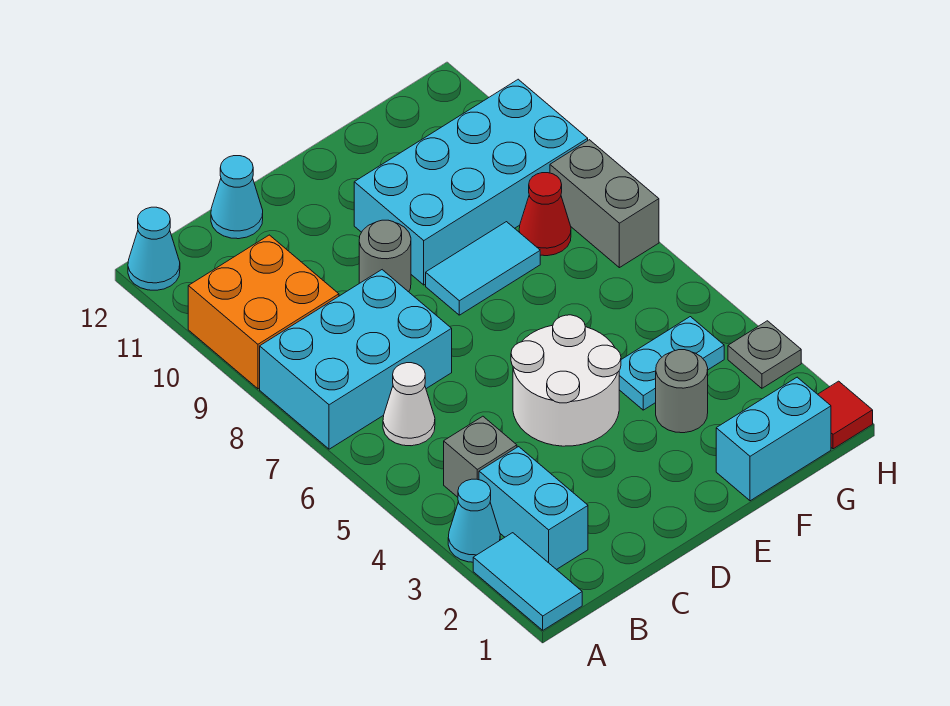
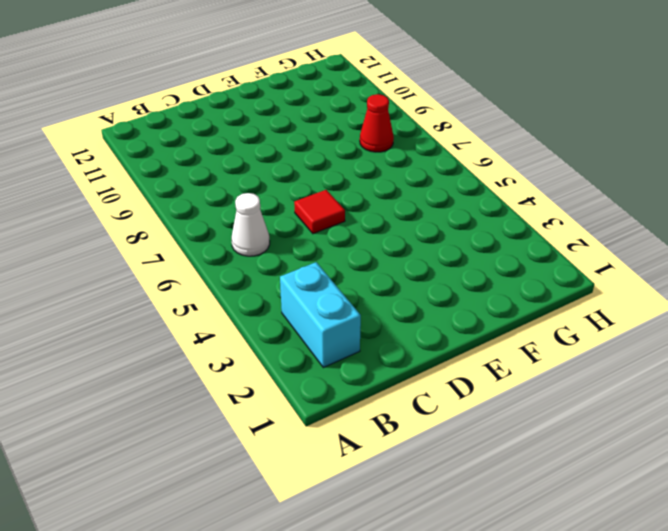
red 1x1 tile [294,190,345,234] -> red 1x1 tile moved to [818,381,873,449]
none -> cyan 1x2 tile [473,533,582,630]
none -> cyan 1x1 cone [448,479,500,562]
none -> cyan 2x3 brick [260,270,452,449]

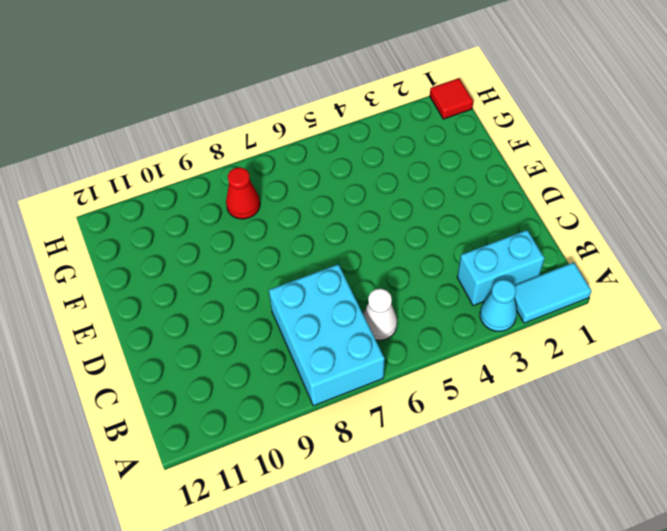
none -> orange 2x2 brick [188,235,339,389]
none -> cyan 1x1 cone [128,207,180,290]
none -> grey 1x1 brick [444,416,517,497]

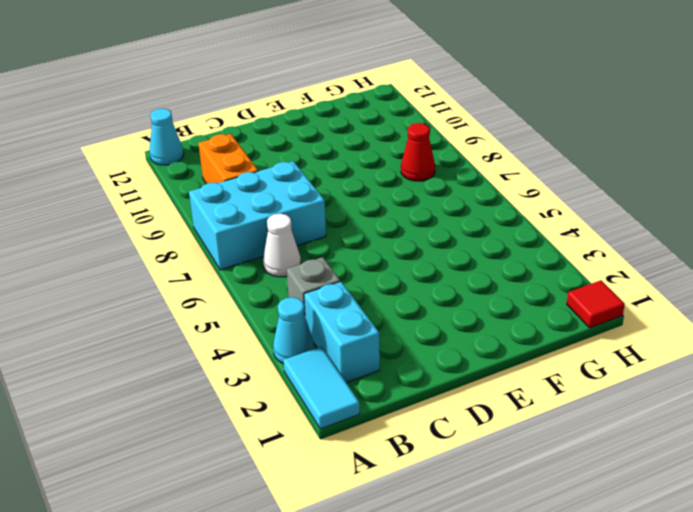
orange 1x2 brick [198,134,258,184] -> orange 2x2 brick [188,235,339,389]
none -> cyan 1x1 cone [211,156,263,239]
none -> white 2x2 round brick [511,315,621,446]
none -> grey 1x1 round brick [359,220,411,292]

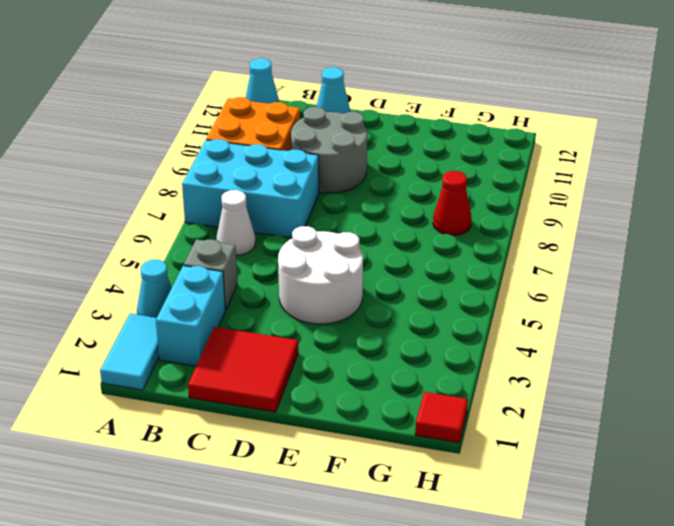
red 2x2 tile [188,327,298,412] -> none
grey 2x2 round brick [291,107,367,193] -> grey 1x1 round brick [359,220,411,292]
none -> cyan 1x2 tile [426,222,540,315]
none -> cyan 2x4 brick [354,79,588,285]
none -> cyan 1x2 brick [716,377,831,501]

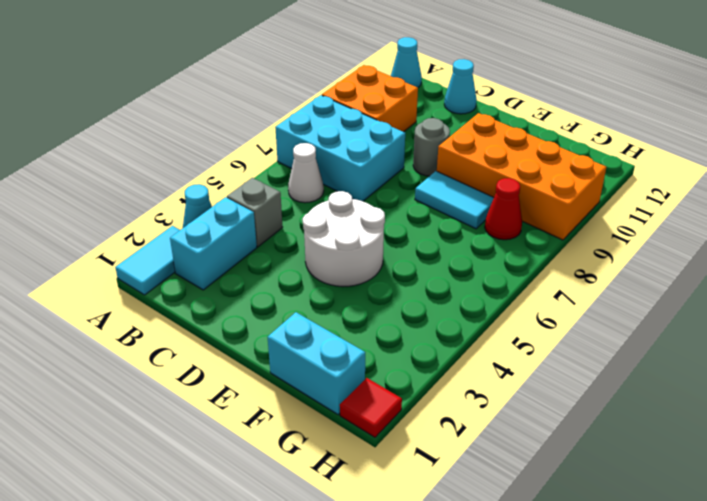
orange 2x4 brick [437,113,606,240] -> cyan 2x4 brick [354,79,588,285]
none -> grey 1x1 round brick [656,350,708,433]
none -> cyan 1x2 plate [619,317,724,410]
none -> grey 1x1 plate [728,321,801,388]

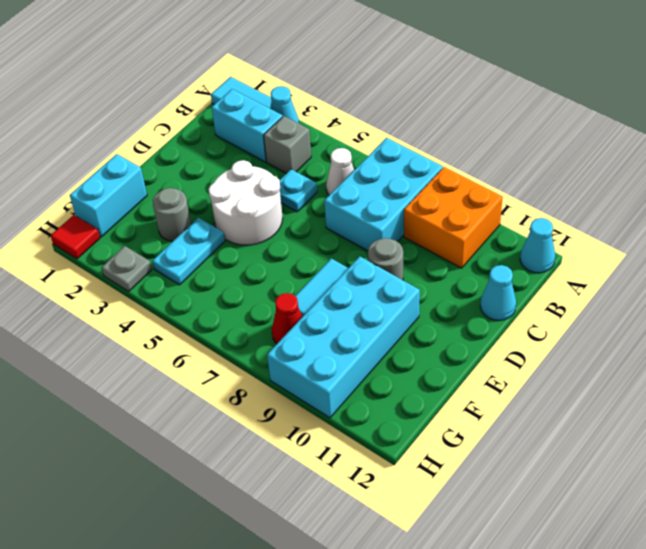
cyan 1x1 plate [279,169,317,212] -> none
none -> grey 1x2 brick [550,140,659,268]

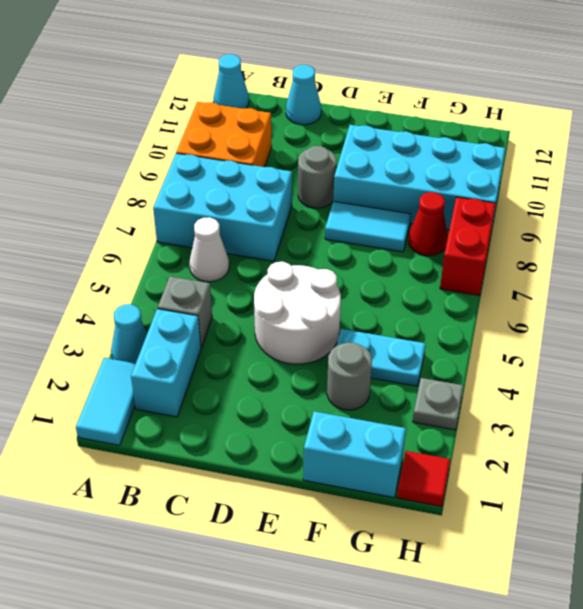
red 1x2 brick [440,197,496,296] -> grey 1x2 brick [550,140,659,268]

